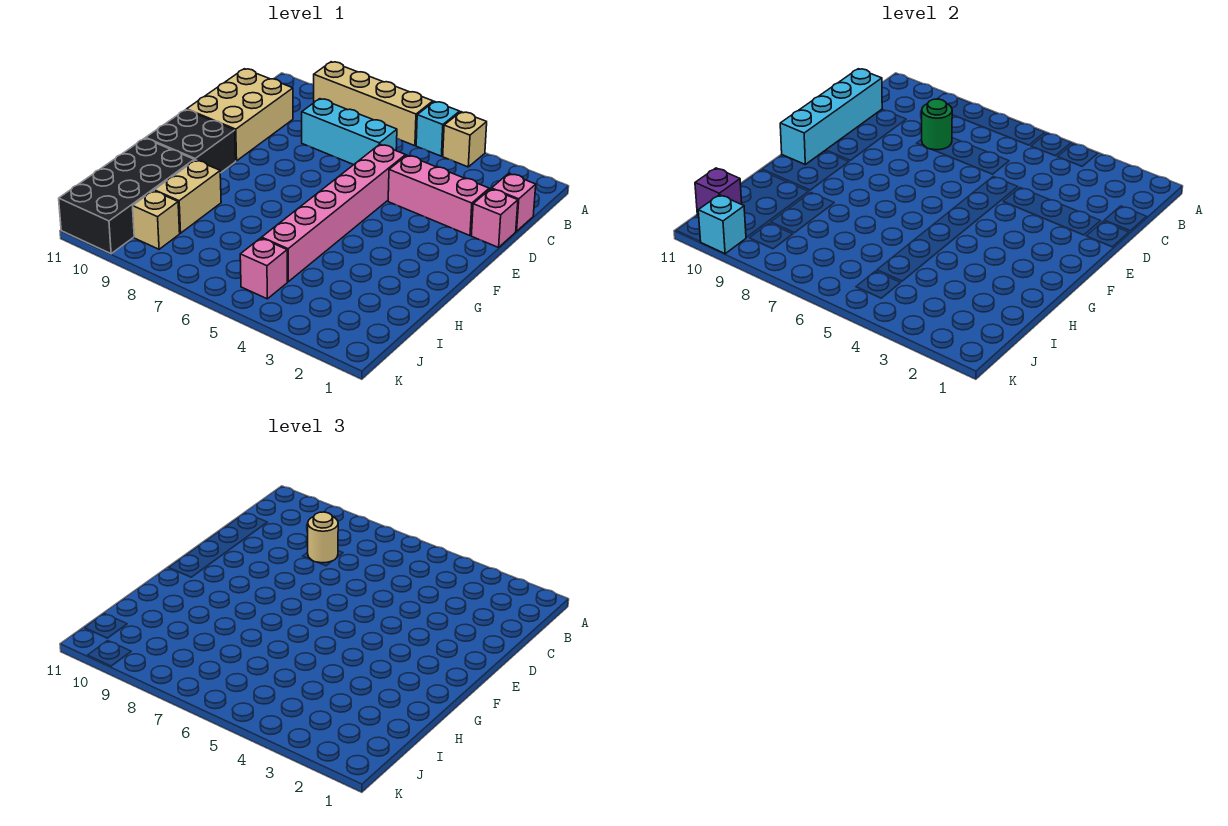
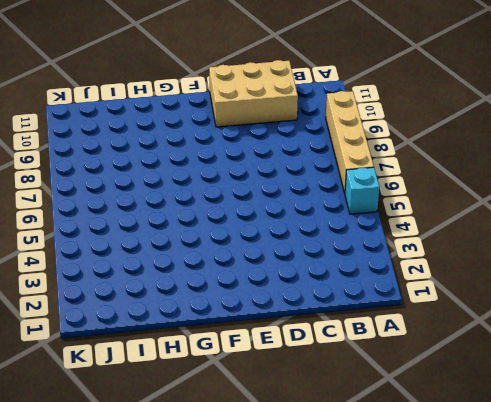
none -> tan 1x1 brick [443,112,487,167]
none -> pink 1x1 brick [491,173,536,231]
none -> cyan 1x3 brick [302,99,397,165]

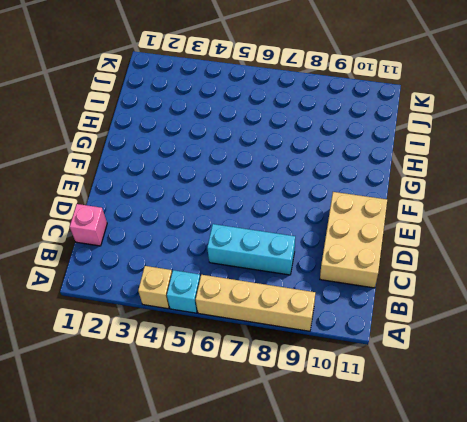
none -> pink 1x1 brick [471,189,518,247]
none -> pink 1x3 brick [388,155,489,236]
none -> pink 1x6 brick [262,144,406,282]

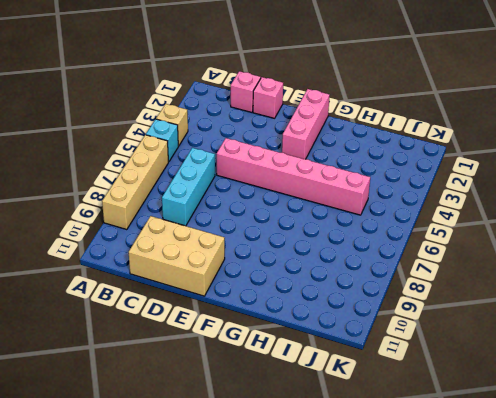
pink 1x3 brick [282,89,330,159] -> pink 1x3 brick moved to [388,155,489,236]
none -> black 2x2 brick [146,110,236,173]
none -> tan 1x2 brick [154,160,221,233]
none -> black 2x4 brick [59,138,194,254]

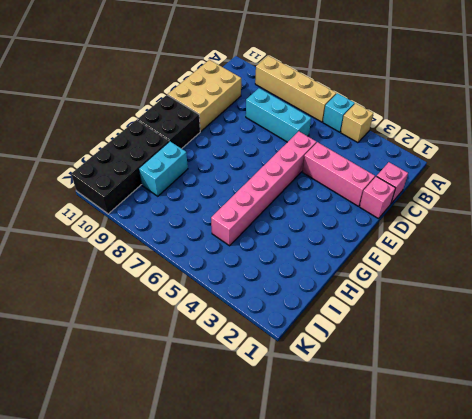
cyan 1x2 brick [139,142,188,196] -> tan 1x2 brick [154,160,221,233]
none -> pink 1x1 brick [240,238,287,299]
none -> tan 1x1 brick [133,191,180,249]
none -> green 1x1 round brick [922,99,952,150]

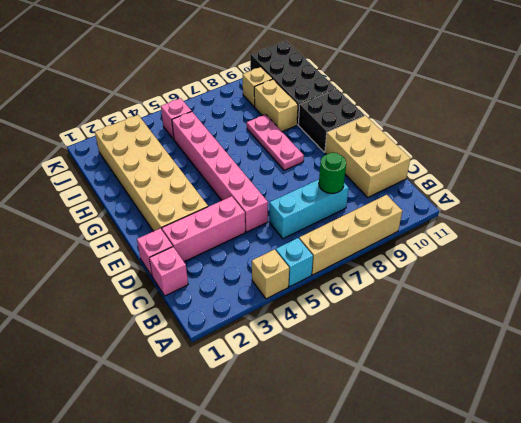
tan 2x6 brick [95,115,208,231] -> none
pink 1x3 plate [247,114,304,170] -> none
none -> cyan 1x4 brick [780,69,882,164]
none -> purple 1x1 brick [695,168,742,215]
none -> cyan 1x1 brick [698,195,746,254]

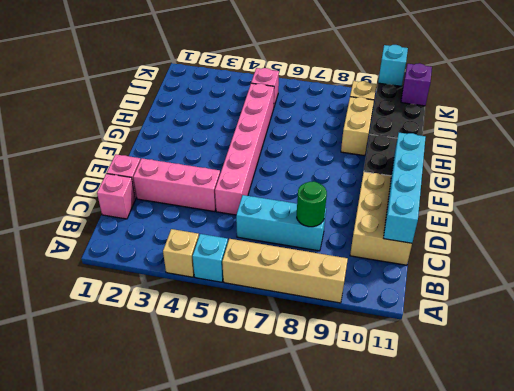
none -> tan 1x1 round brick [308,512,338,563]

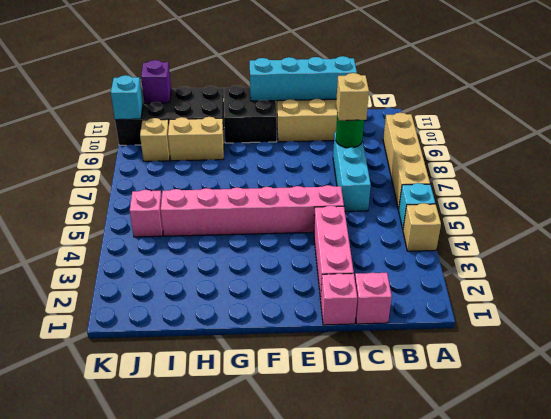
tan 1x1 brick [336,73,369,121] -> tan 1x1 round brick [308,512,338,563]

